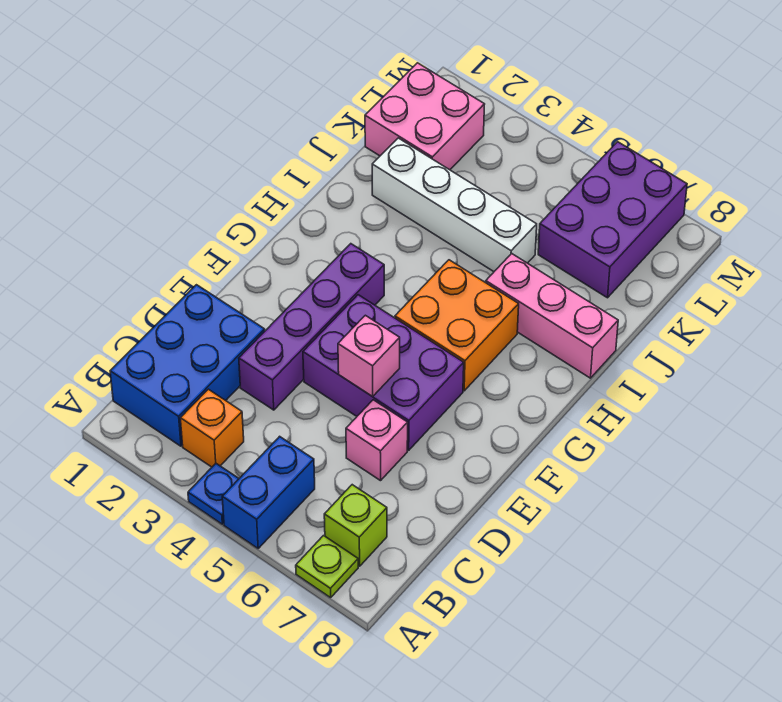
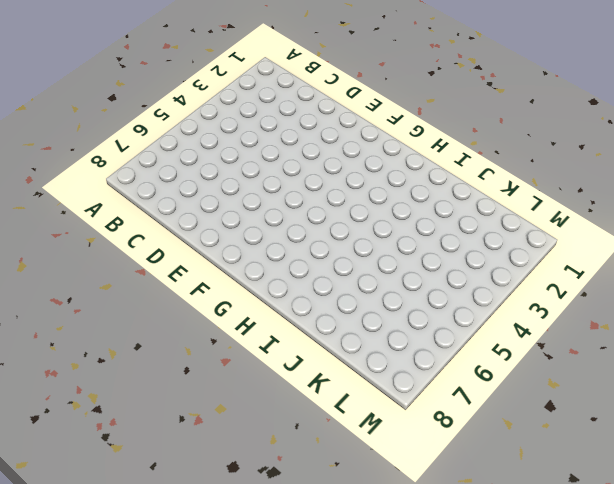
none -> blue 1x1 plate [188,463,239,524]
none -> blue 1x2 brick [222,436,315,548]
none -> lime 1x1 plate [296,536,358,598]

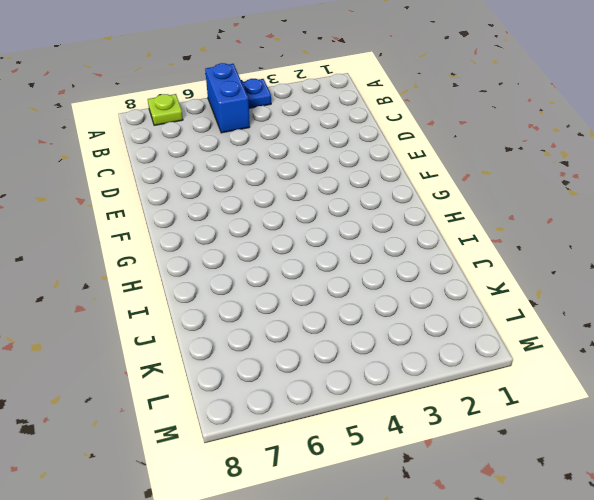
none -> blue 2x3 brick [110,285,265,446]
none -> orange 1x1 brick [180,389,244,467]
none -> lime 1x1 brick [324,485,387,566]

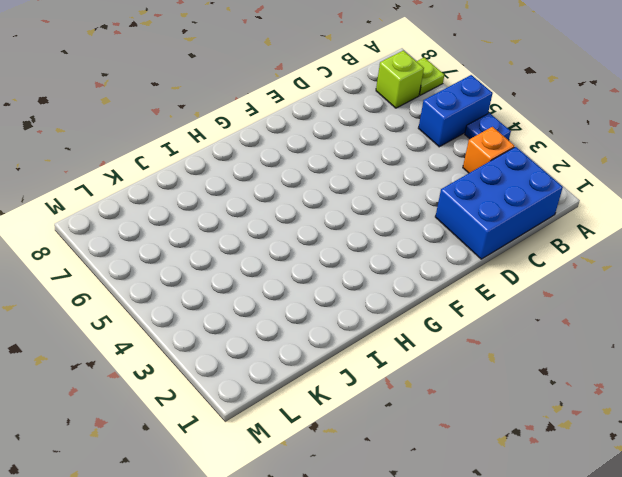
none -> purple 1x4 brick [239,244,384,410]
none -> pink 1x1 brick [346,400,408,481]
none -> purple 2x3 brick [303,295,464,450]

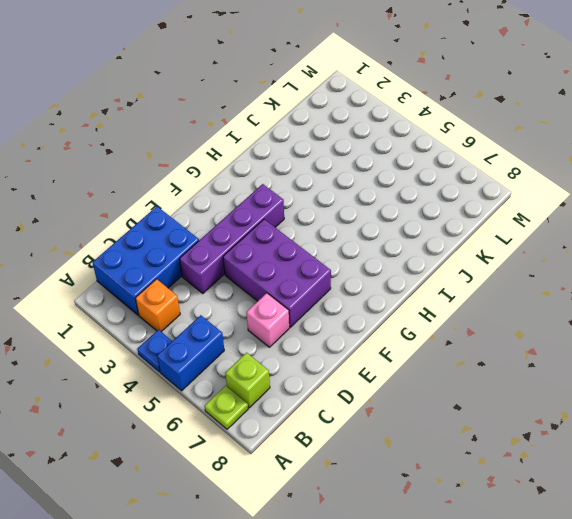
none -> orange 2x2 brick [395,260,519,391]
none -> pink 1x3 brick [486,254,618,378]
none -> white 1x4 brick [372,138,537,272]

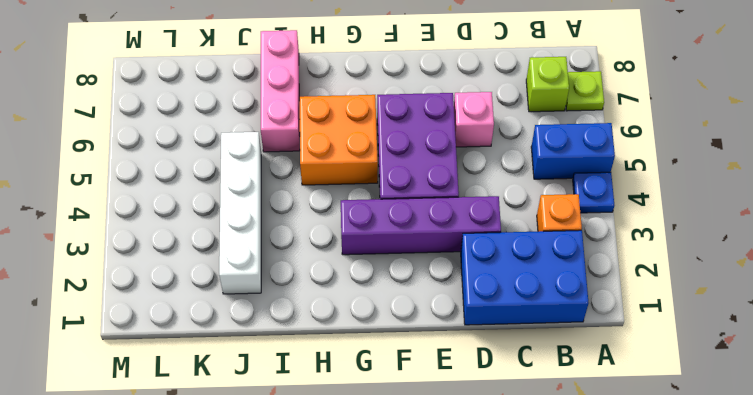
none -> pink 2x2 brick [365,63,485,170]
none -> purple 2x3 brick [538,142,687,298]
none -> pink 1x1 brick [338,315,400,397]

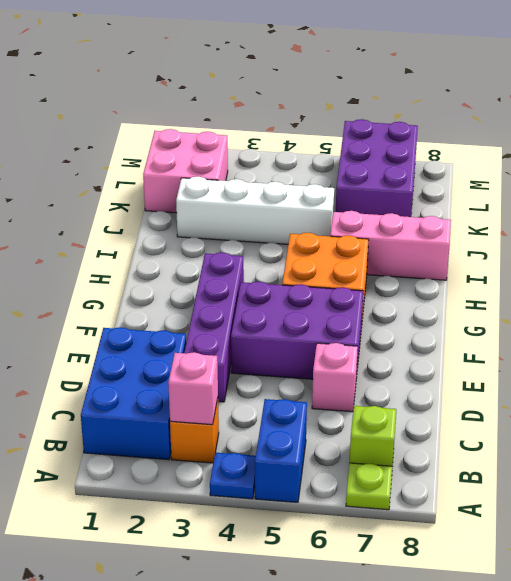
pink 1x1 brick [168,352,218,425] -> pink 1x1 brick moved to [338,315,400,397]

